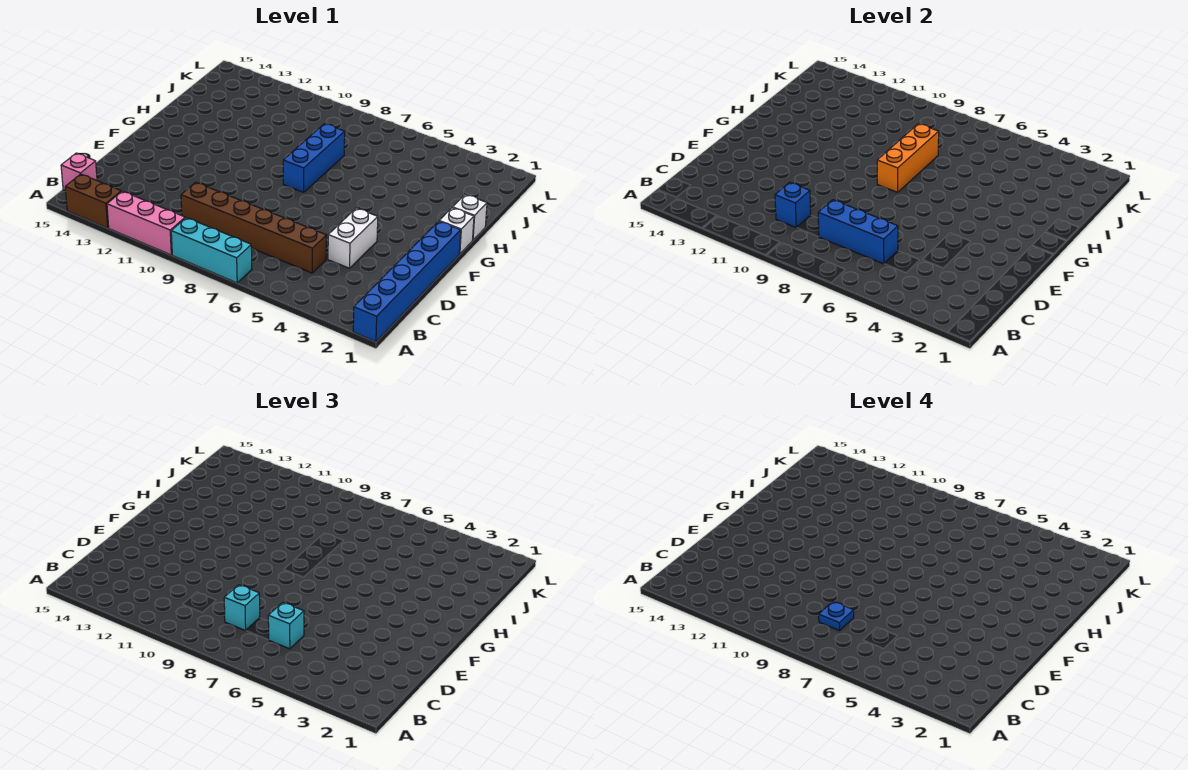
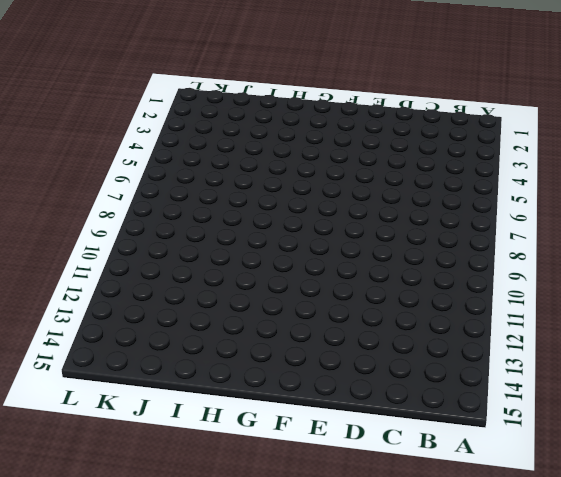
none -> blue 1x6 brick [353,221,461,342]
none -> cyan 1x3 brick [171,218,252,283]
none -> pink 1x3 brick [107,191,185,255]

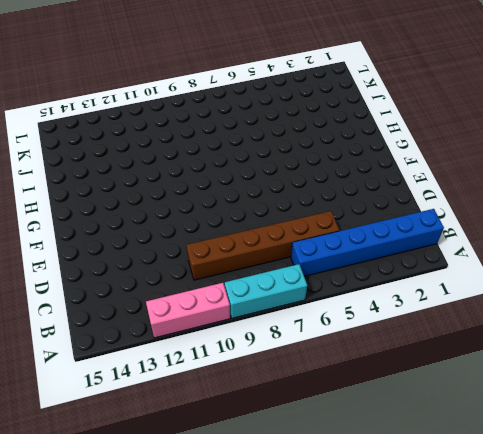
blue 1x6 brick [291,209,444,276] -> blue 1x6 brick turned to [353,221,461,342]
none -> brown 1x2 brick [65,174,121,228]
none -> pink 1x1 brick [61,153,97,191]
none -> white 1x2 brick [328,208,378,268]

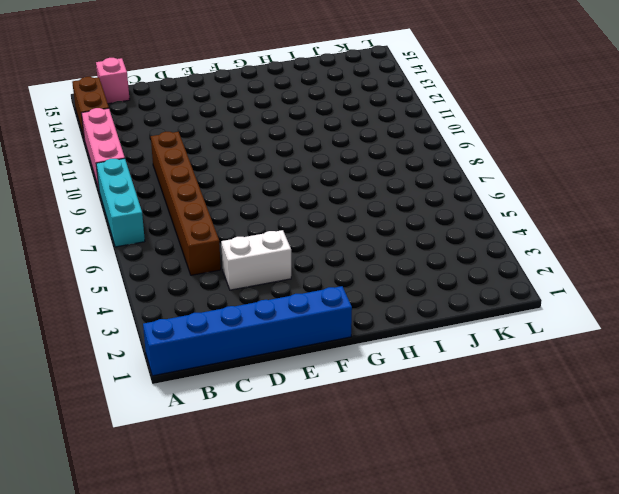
none -> white 1x1 brick [440,208,474,254]
none -> blue 1x3 brick [283,124,345,192]
none -> white 1x1 brick [453,194,487,240]

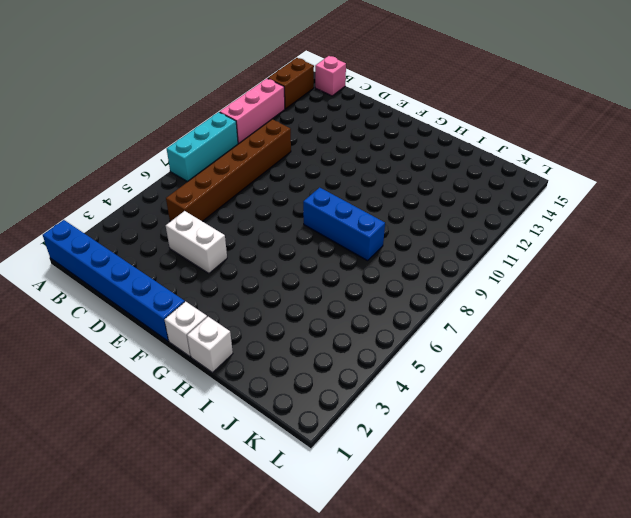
none -> blue 1x3 brick [818,200,898,264]
none -> blue 1x1 brick [775,182,811,228]
none -> orange 1x3 brick [877,124,939,192]

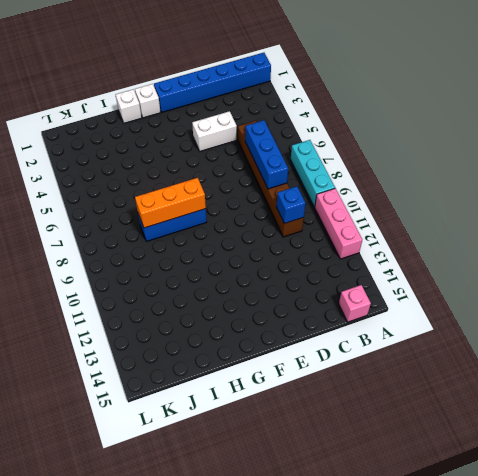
none -> brown 1x2 brick [65,174,121,228]
none -> cyan 1x1 brick [268,602,304,649]
none -> cyan 1x1 brick [224,585,260,631]

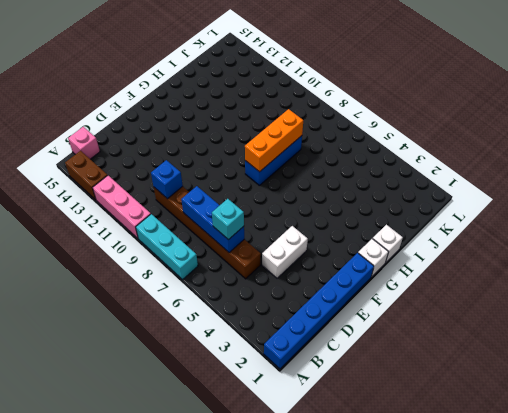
none -> cyan 1x1 brick [224,585,260,631]
none -> blue 1x1 plate [819,601,854,631]

